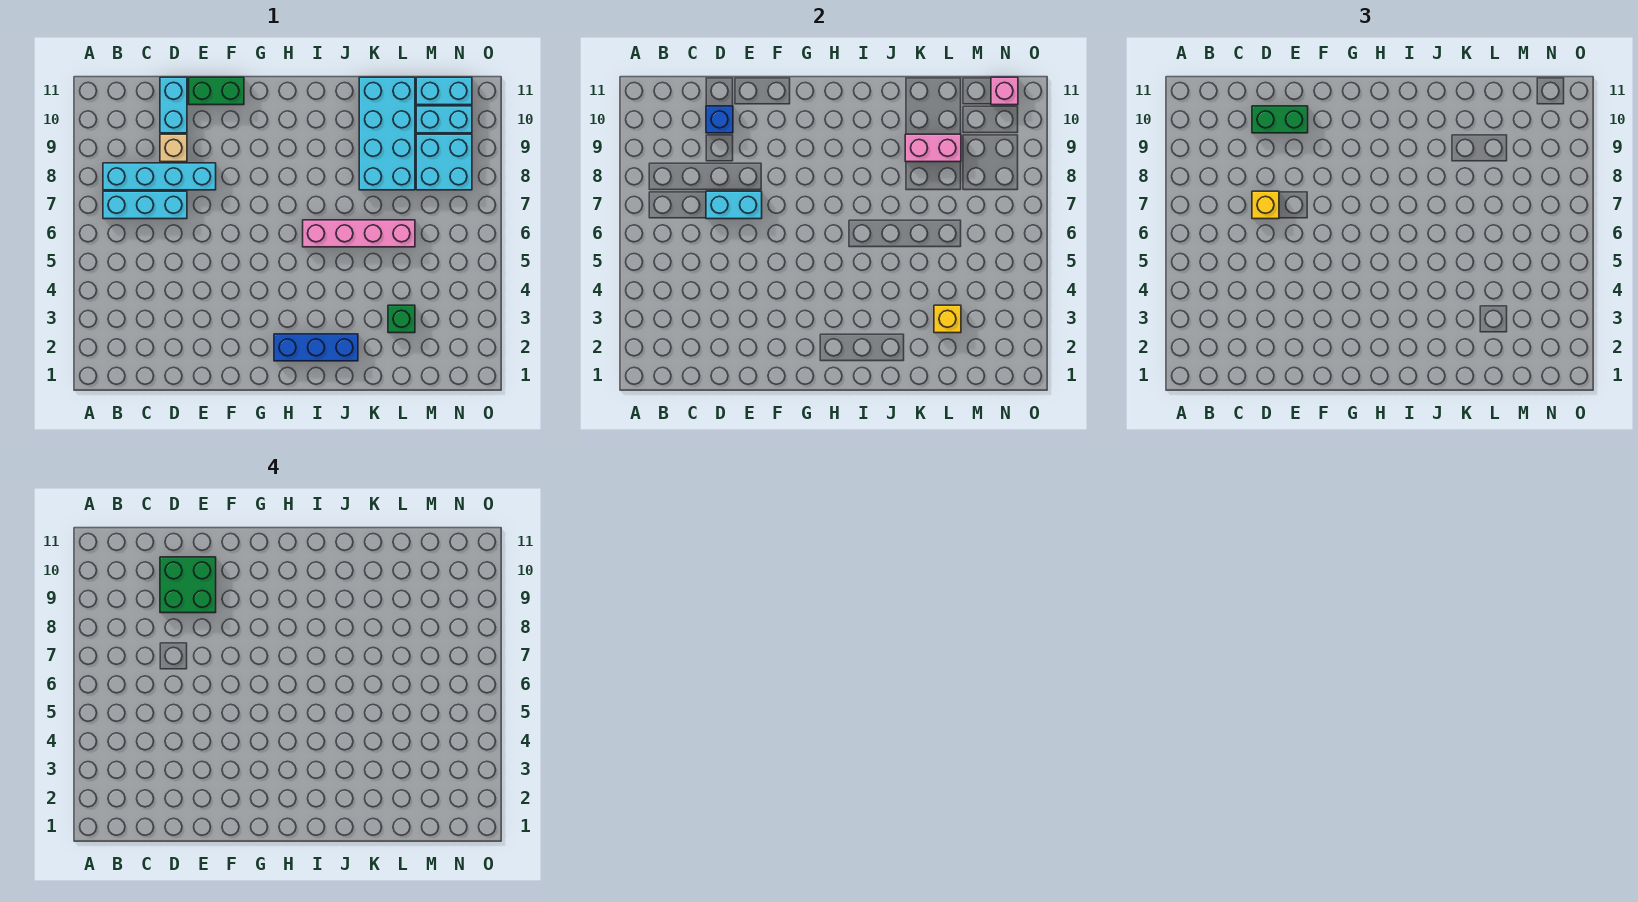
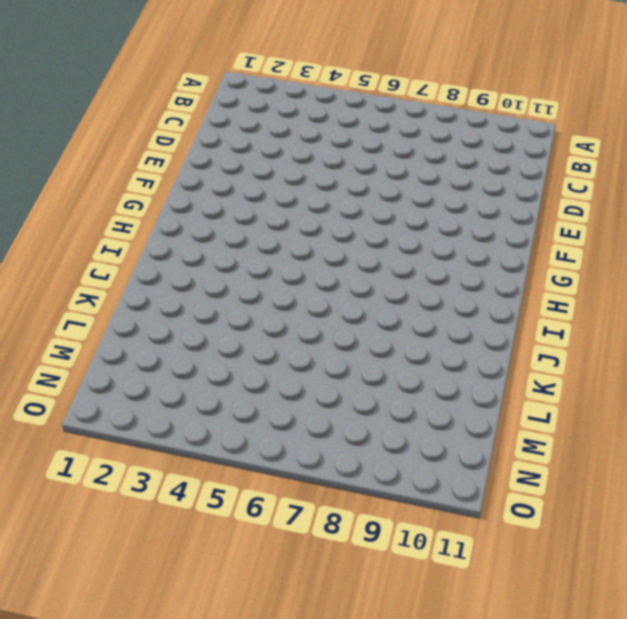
none -> cyan 1x3 brick [103,191,187,219]
none -> cyan 1x4 brick [103,163,216,190]
none -> tan 1x1 brick [160,134,187,162]

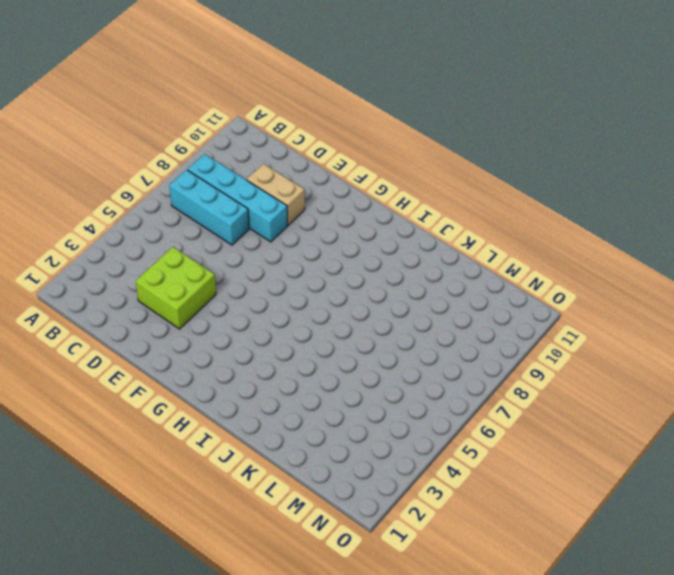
lime 2x2 brick [136,247,216,329] -> none
tan 1x2 brick [247,164,305,225] -> tan 1x1 brick [160,134,187,162]
none -> cyan 1x2 brick [160,77,187,133]
none -> green 1x2 brick [189,77,244,105]
none -> blue 1x3 brick [274,334,358,361]

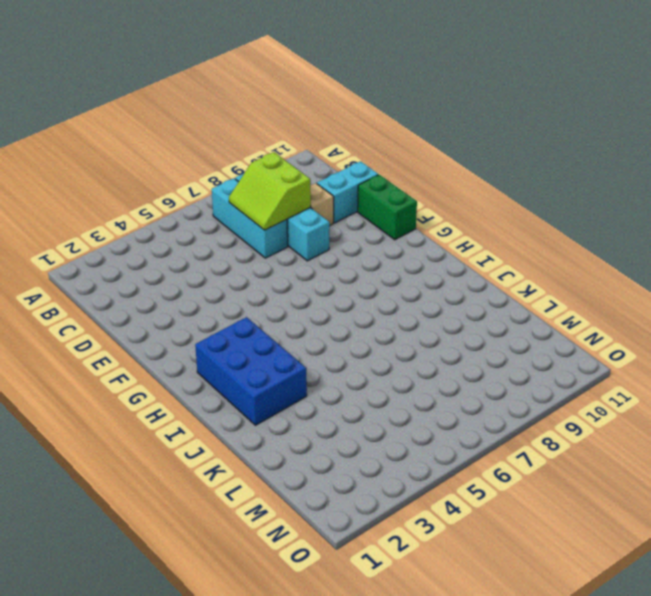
lime 2x2 slope [229,152,311,230] -> cyan 1x2 brick [706,191,762,219]
blue 2x3 brick [195,317,307,425] -> blue 1x3 brick [274,334,358,361]
none -> pink 1x4 brick [303,220,415,247]
none -> cyan 2x4 brick [359,77,415,190]
none -> green 1x1 brick [388,305,415,333]

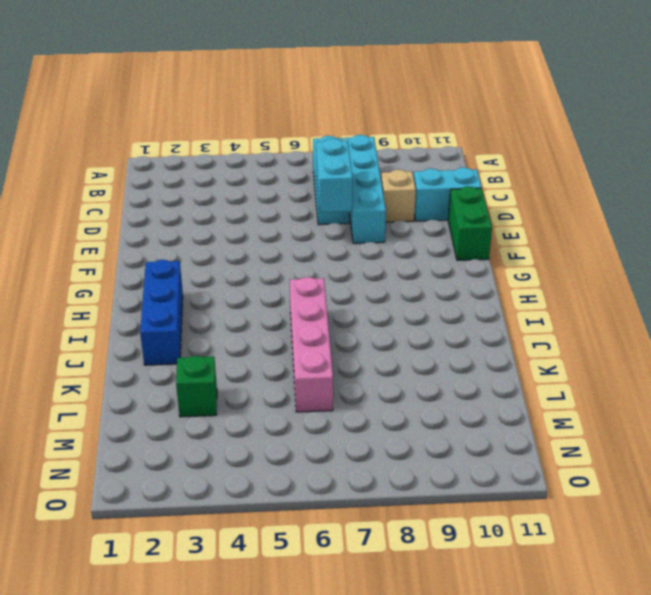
none -> cyan 2x4 brick [359,77,415,190]
none -> cyan 2x2 brick [416,134,472,190]
none -> cyan 1x2 brick [416,106,472,133]

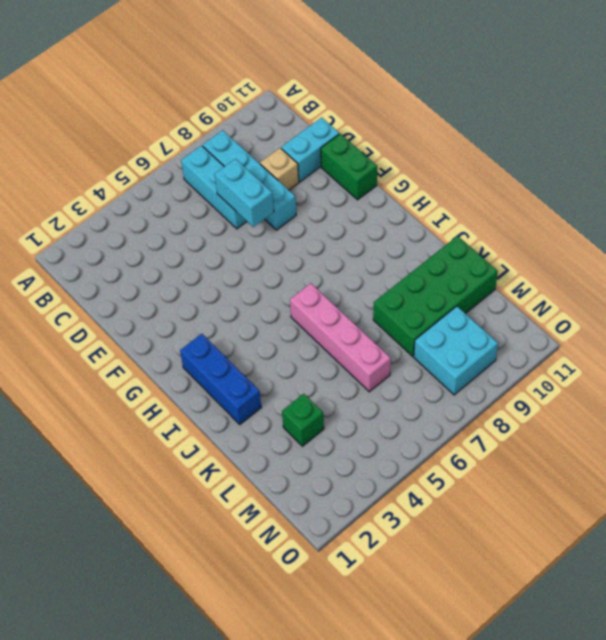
green 2x4 brick [373,236,498,356] -> cyan 2x4 brick [359,77,415,190]
none -> cyan 1x2 brick [416,106,472,133]
none -> cyan 1x2 brick [416,77,472,105]
none -> blue 1x1 brick [706,106,733,133]

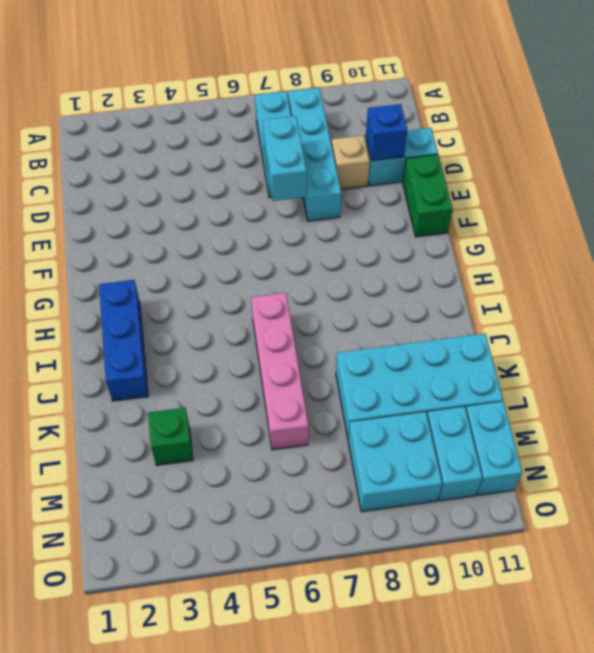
none -> pink 1x2 brick [905,134,961,162]
none -> yellow 1x1 brick [934,305,961,333]
none -> pink 1x1 brick [991,77,1018,105]

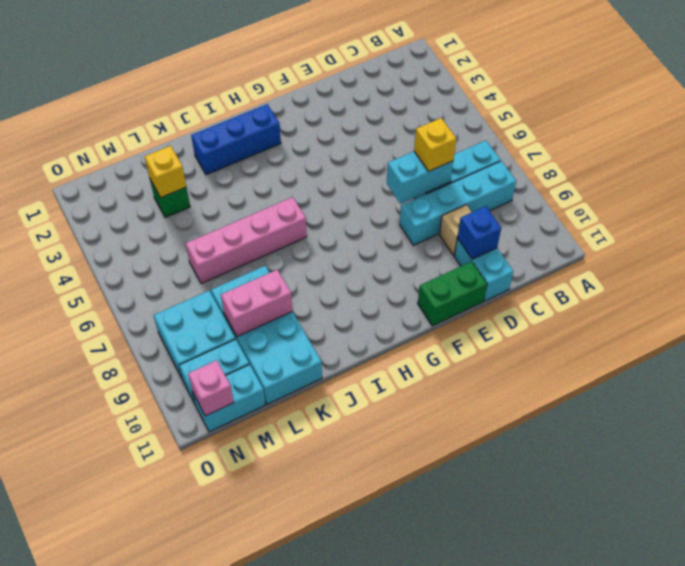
none -> green 1x2 brick [1252,106,1308,133]
none -> green 2x2 brick [160,557,216,613]

